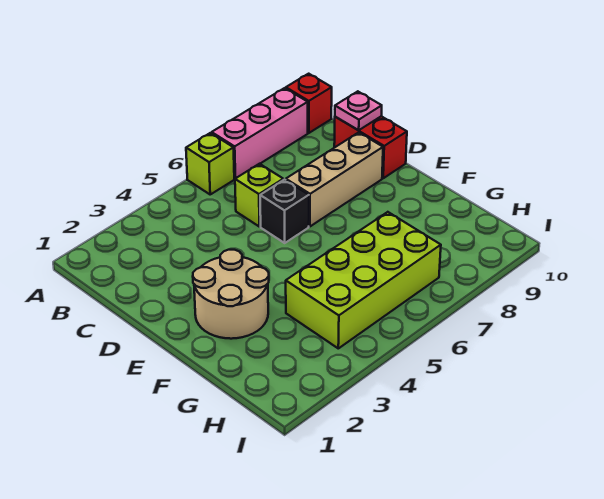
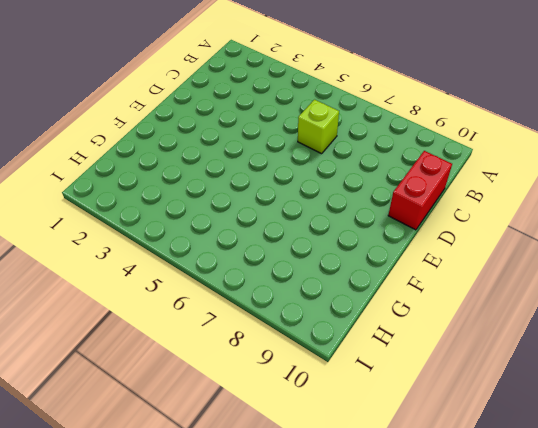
none -> lime 1x1 brick [186,133,234,194]
none -> pink 1x3 brick [212,88,308,179]

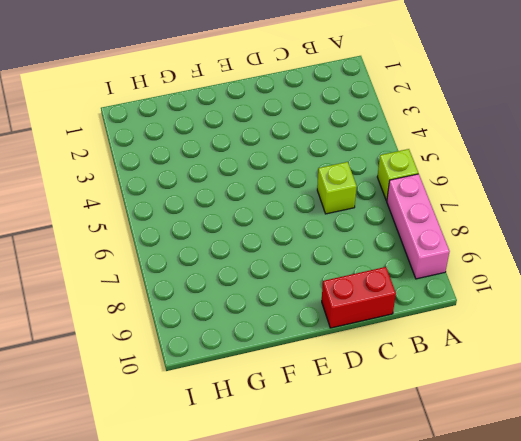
none -> red 1x1 brick [286,74,332,133]
none -> black 1x1 brick [260,180,309,243]

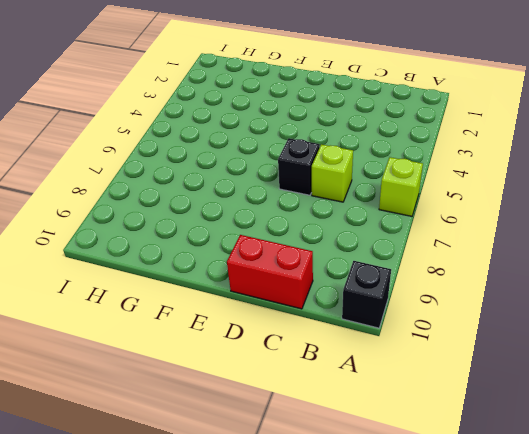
black 1x1 brick [342,261,391,328] -> red 1x1 brick [286,74,332,133]
none -> pink 1x3 brick [212,88,308,179]
none -> tan 1x3 brick [286,132,383,226]

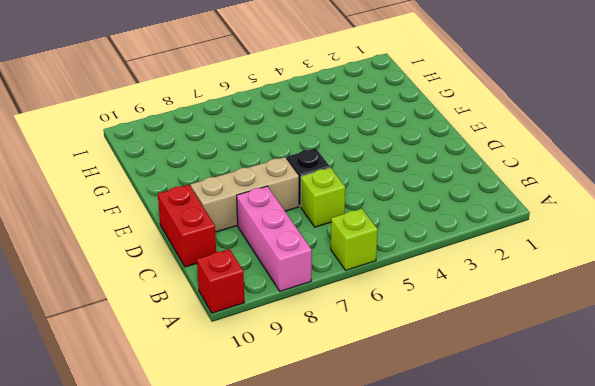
pink 1x3 brick [237,186,312,291] -> pink 1x3 brick turned to [212,88,308,179]
none -> tan 2x2 round brick [193,250,269,339]
none -> lime 2x4 brick [286,212,441,348]

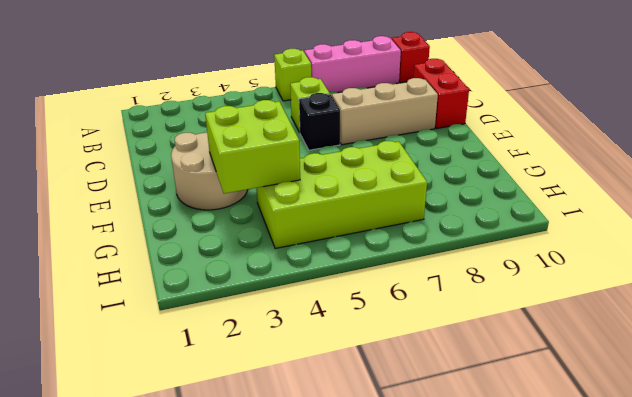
lime 2x2 brick [205,100,300,194] -> none
none -> pink 1x1 plate [335,91,382,130]

